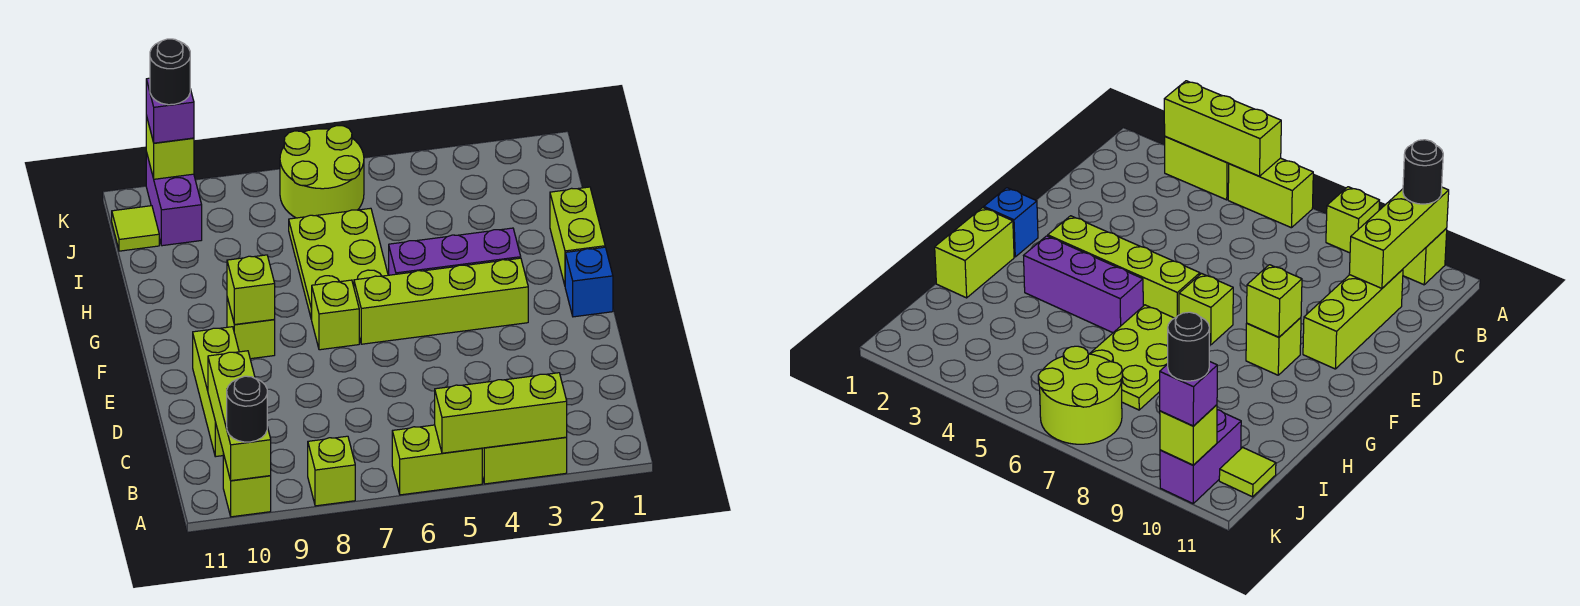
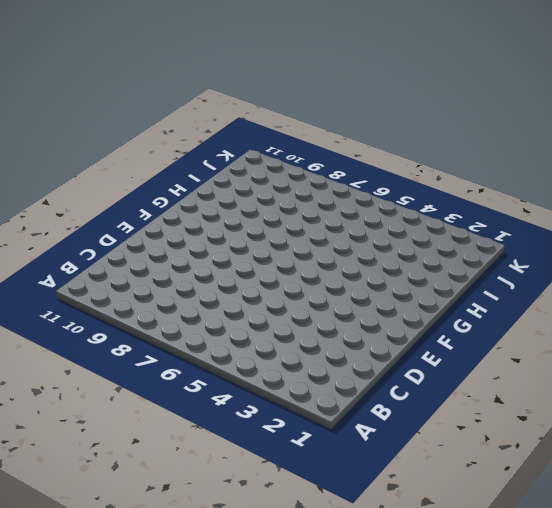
none -> lime 1x2 brick [482,437,567,484]
none -> lime 1x2 brick [392,425,482,495]
none -> lime 1x1 brick [308,436,355,506]

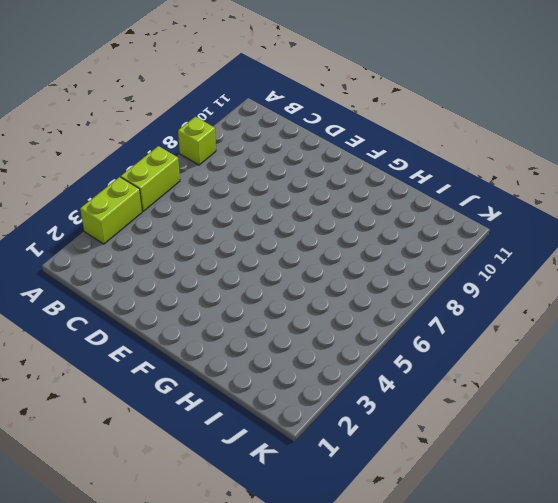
none -> lime 1x1 brick [223,454,271,517]
none -> lime 1x3 brick [193,327,239,457]
none -> blue 1x1 brick [565,247,613,317]

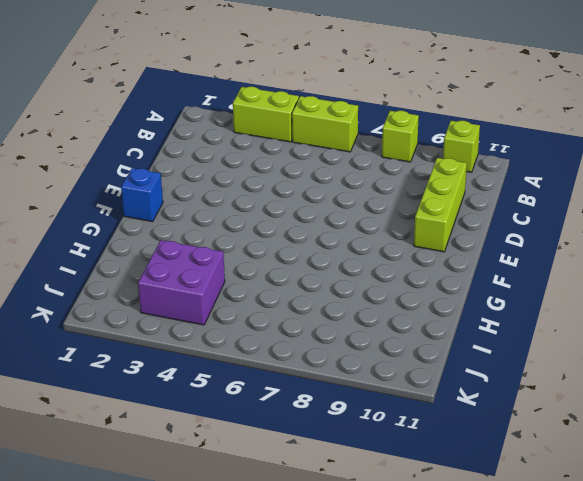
purple 2x2 brick [138,240,225,325] -> none
none -> lime 1x4 brick [354,258,528,344]
none -> lime 1x1 brick [311,280,359,350]
none -> lime 1x1 brick [227,298,275,359]

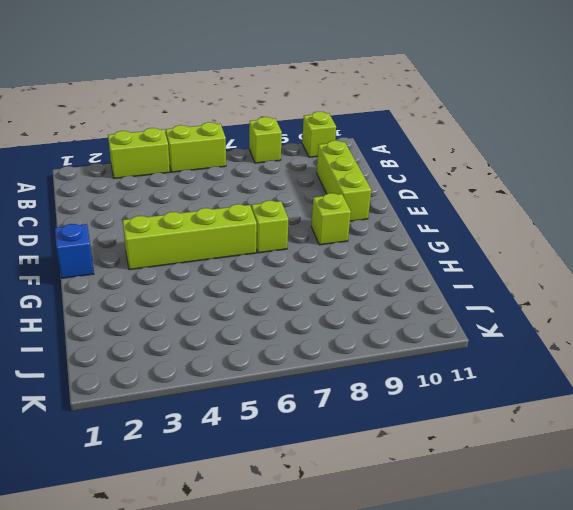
none -> lime 1x2 brick [550,187,605,285]
none -> purple 1x3 brick [389,228,521,275]
none -> lime 2x3 plate [289,208,388,319]

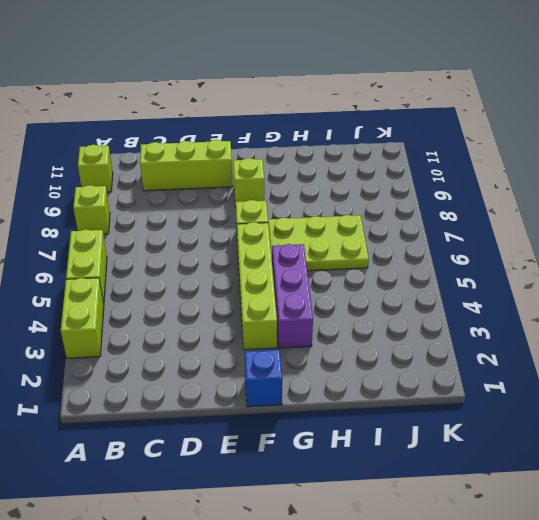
none -> lime 1x2 brick [550,187,605,285]
none -> lime 2x2 round brick [280,126,364,218]
none -> purple 1x2 brick [146,152,202,246]

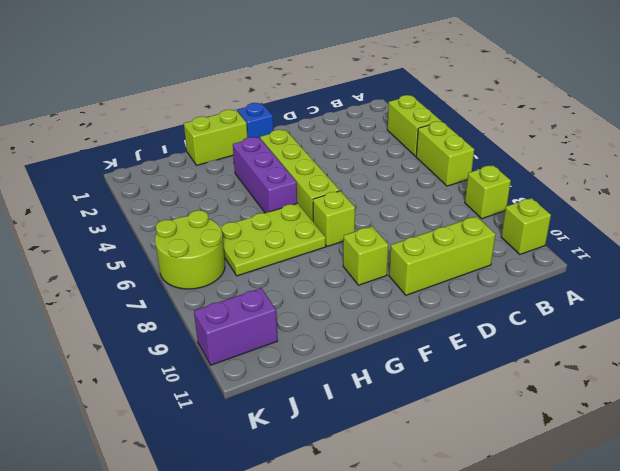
none -> lime 1x1 tile [112,206,159,251]
none -> lime 1x3 brick [435,373,567,453]
none -> lime 1x3 brick [208,351,271,481]

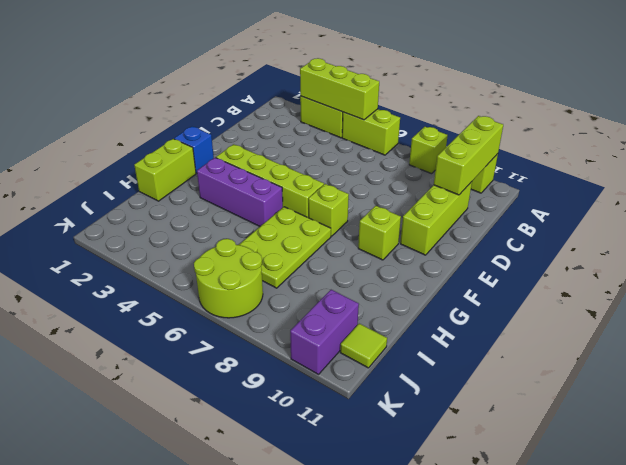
none -> lime 1x1 brick [227,255,275,325]
none -> lime 1x1 brick [146,116,194,179]
none -> black 1x1 round brick [227,376,267,442]

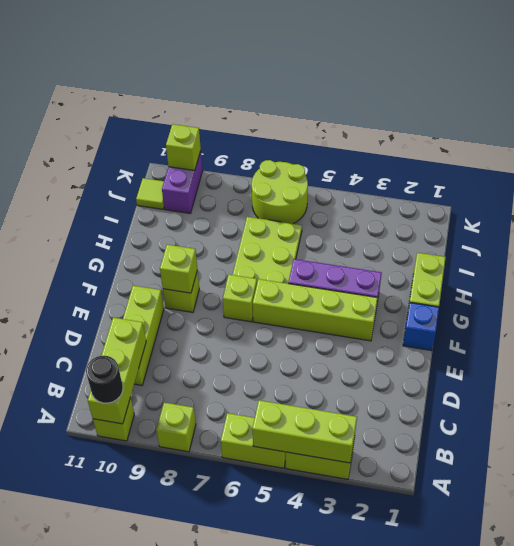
none -> purple 1x1 brick [146,78,194,143]
none -> black 1x1 round brick [150,39,190,105]

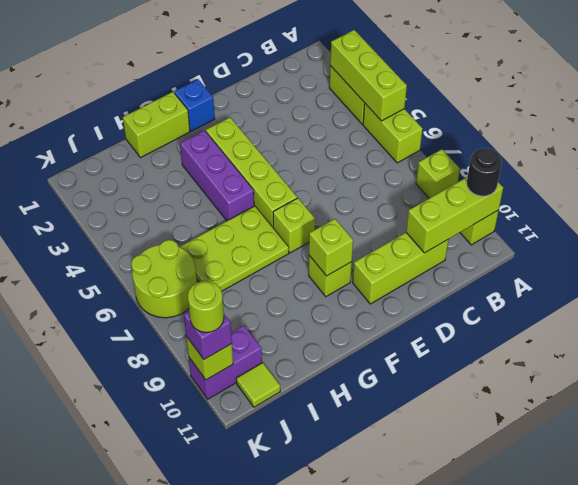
lime 1x1 round brick [188,281,224,332] -> black 1x1 round brick [150,39,190,105]

